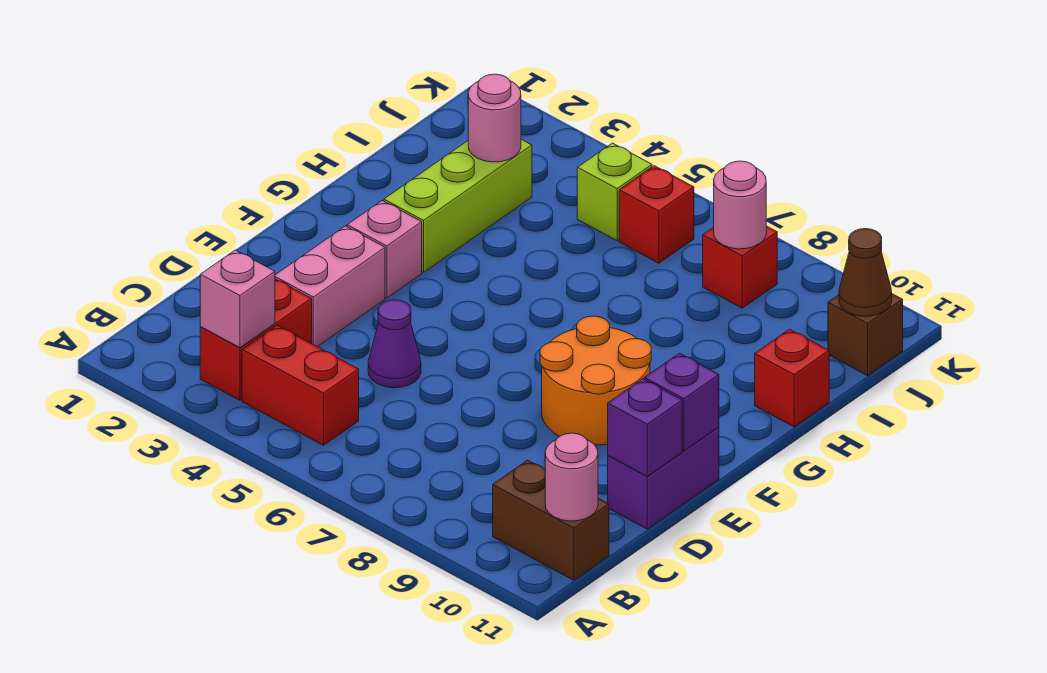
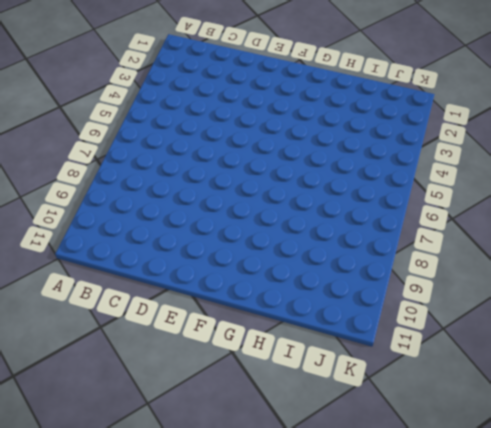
none -> red 1x2 brick [200,279,312,400]
none -> red 1x2 brick [242,325,359,445]
none -> brown 1x2 brick [493,460,609,580]

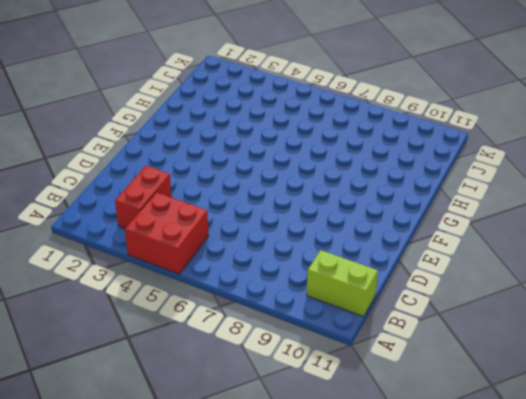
red 2x2 brick [125,192,209,274] -> red 1x2 brick [242,325,359,445]
lime 1x2 brick [307,250,378,316] -> brown 1x2 brick [493,460,609,580]
none -> pink 1x2 brick [275,226,385,347]
none -> purple 1x1 cone [368,300,421,388]
none -> purple 1x2 brick [608,427,719,529]

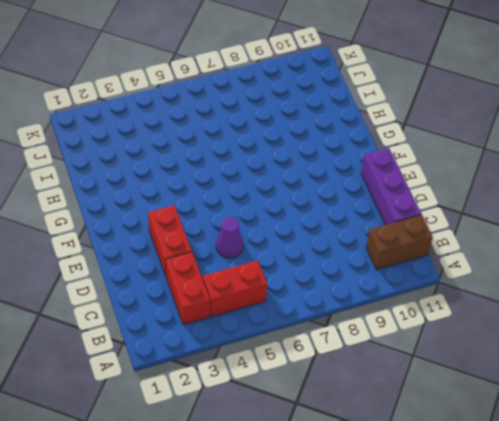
purple 1x3 brick [361,148,421,225] -> purple 1x2 brick [608,427,719,529]
red 1x2 brick [148,205,192,275] -> pink 1x2 brick [275,226,385,347]
none -> orange 2x2 round brick [540,316,651,445]
none -> pink 1x1 brick [347,201,422,298]
none -> lime 1x3 brick [384,139,532,272]

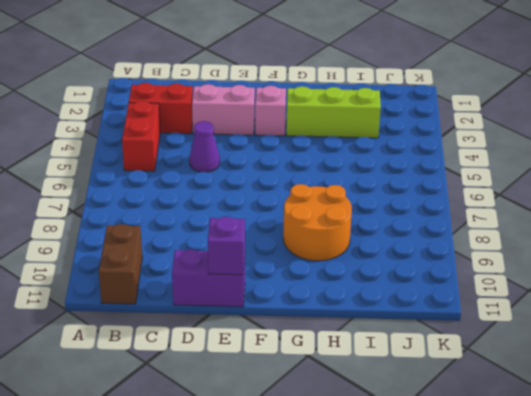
orange 2x2 round brick [283,184,352,261] -> orange 2x2 round brick moved to [540,316,651,445]
none -> red 1x1 brick [755,329,829,427]
none -> lime 1x1 brick [577,143,652,241]
none -> red 1x1 brick [619,166,694,263]

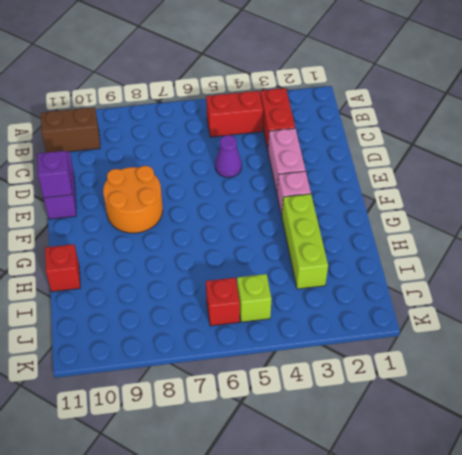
none -> red 1x1 brick [703,226,777,308]
none -> brown 1x1 brick [828,294,903,376]
none -> pink 1x1 brick [200,250,275,348]

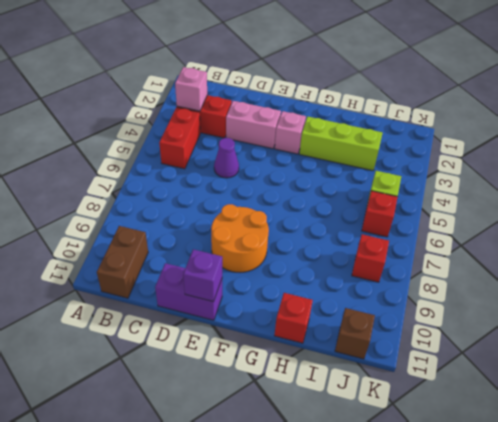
none -> pink 1x1 round brick [545,433,598,521]
none -> purple 1x1 brick [608,379,682,476]
none -> pink 1x1 round brick [468,74,521,162]

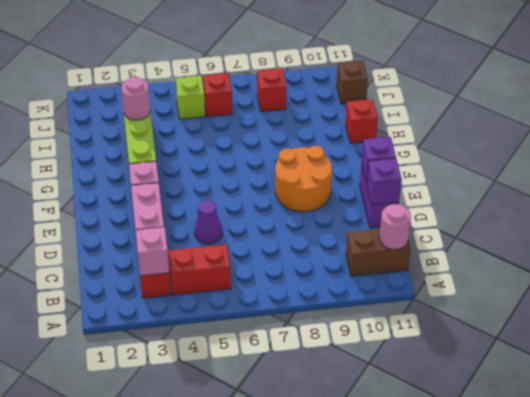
none -> pink 1x1 round brick [714,161,766,249]
none -> brown 1x1 cone [839,229,892,316]

